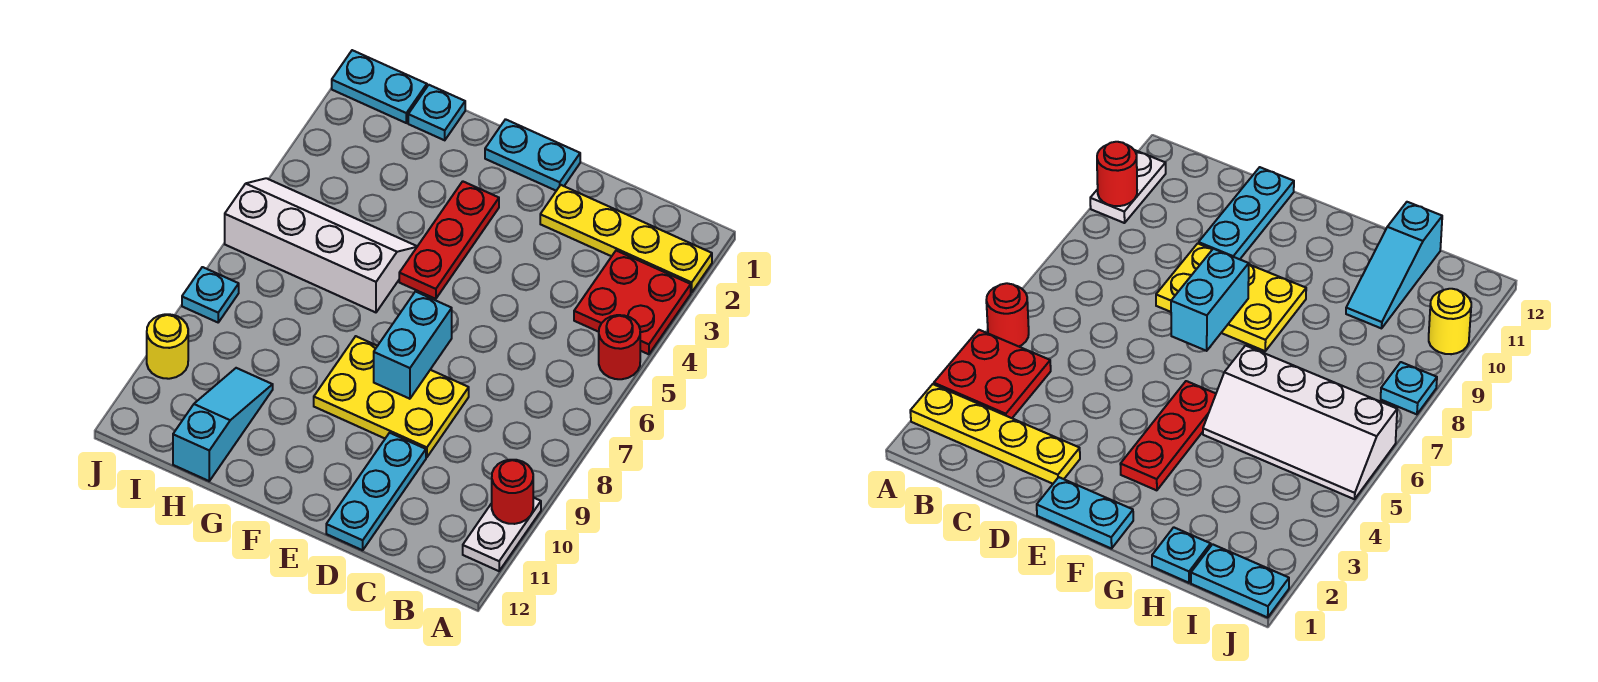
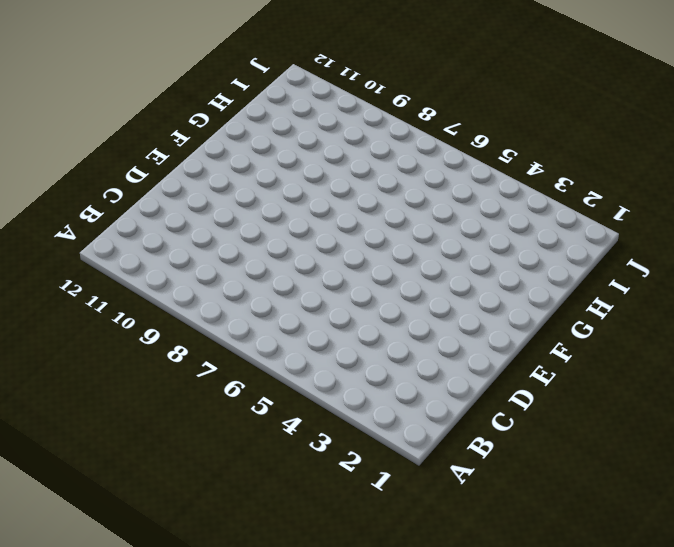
none -> yellow 1x4 plate [540,185,712,292]
none -> red 2x2 plate [574,251,691,354]
none -> red 1x1 round brick [599,315,640,379]

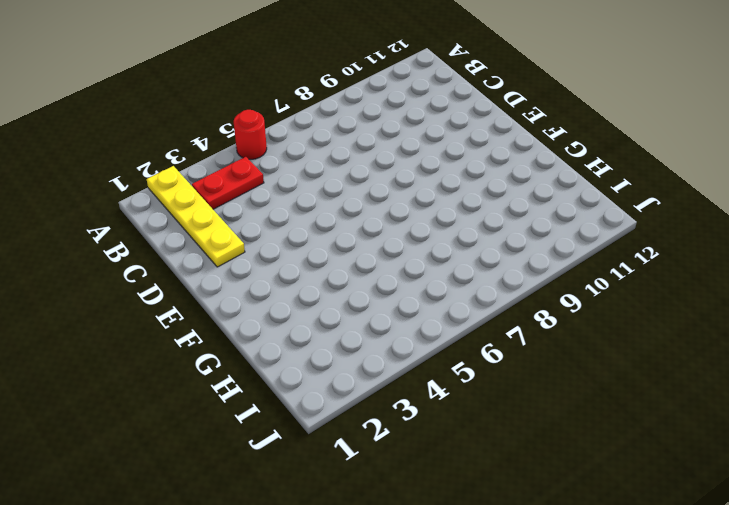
red 1x2 plate [192,157,264,209] -> red 2x2 plate [574,251,691,354]
none -> white 1x2 plate [463,498,541,571]
none -> yellow 2x3 plate [314,336,469,457]
none -> cyan 1x3 plate [326,433,426,550]

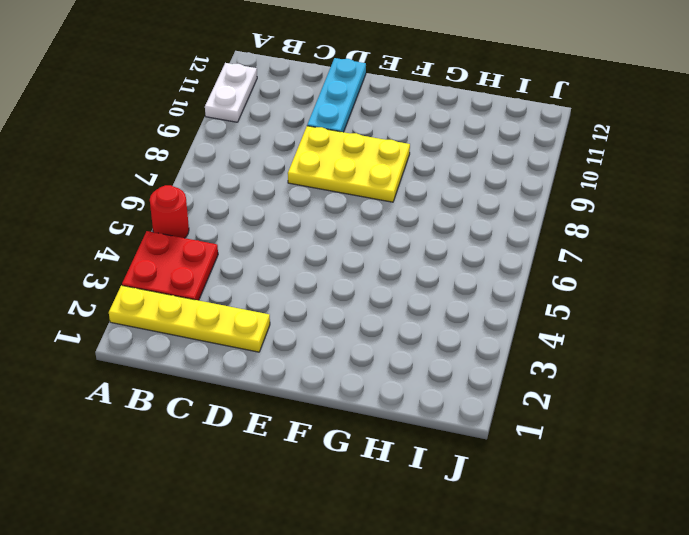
none -> cyan 1x2 plate [485,119,580,191]
none -> red 1x3 plate [399,181,499,299]
none -> white 2x4 slope [225,178,417,312]

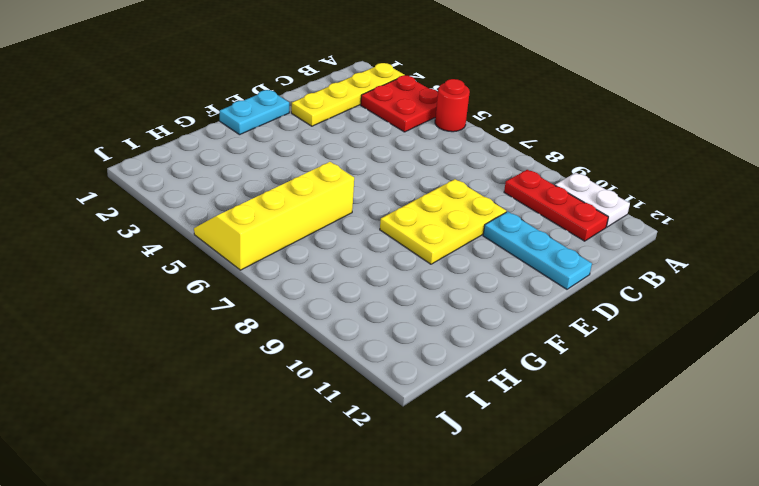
red 1x3 plate [504,170,608,241] -> red 1x3 plate moved to [399,181,499,299]
yellow 2x4 slope [194,162,354,270] -> white 2x4 slope [225,178,417,312]
none -> cyan 1x1 plate [408,85,465,140]
none -> cyan 1x3 slope [173,368,273,481]
none -> cyan 1x2 plate [332,50,427,123]

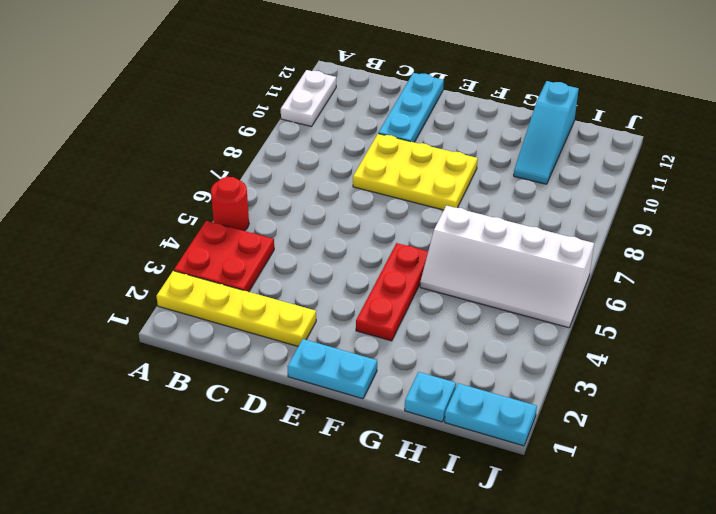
none -> cyan 1x1 plate [182,267,239,322]
none -> yellow 1x1 round brick [147,314,188,379]
none -> red 1x1 round brick [492,460,533,524]

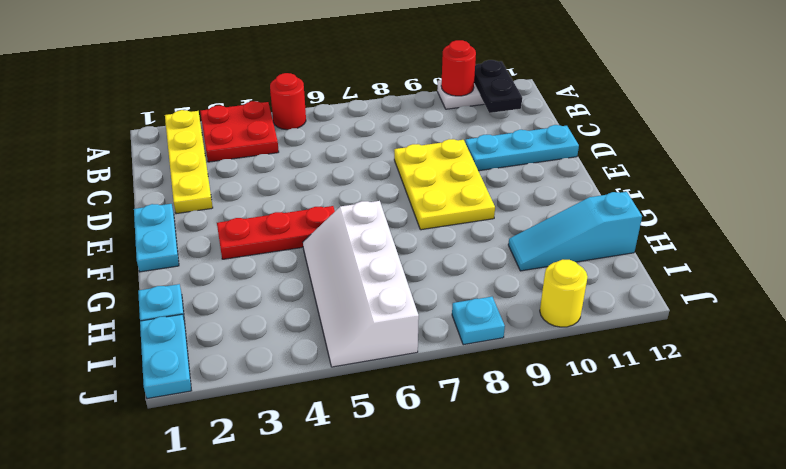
black 1x2 plate [474,60,522,113] -> none
none -> cyan 1x2 brick [374,291,452,399]

